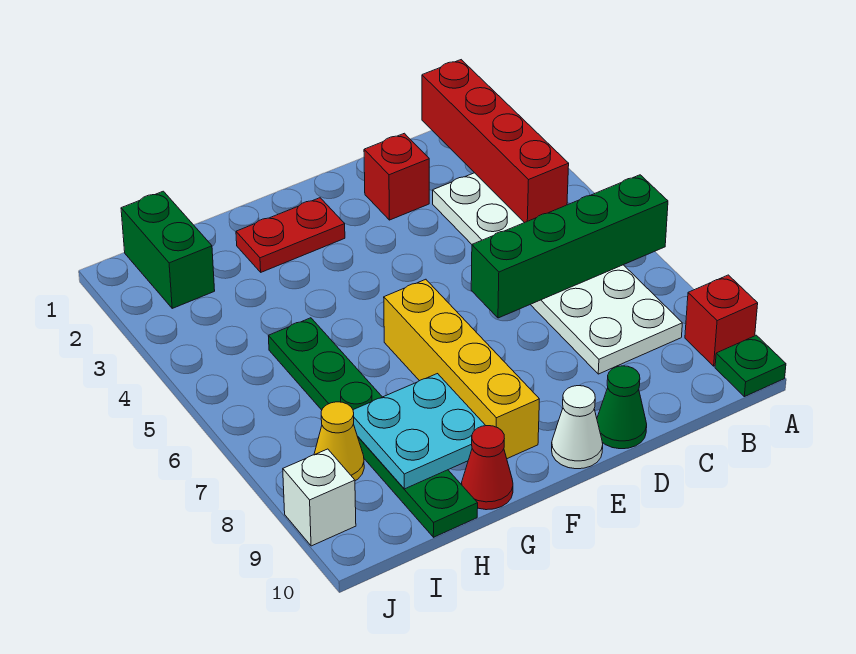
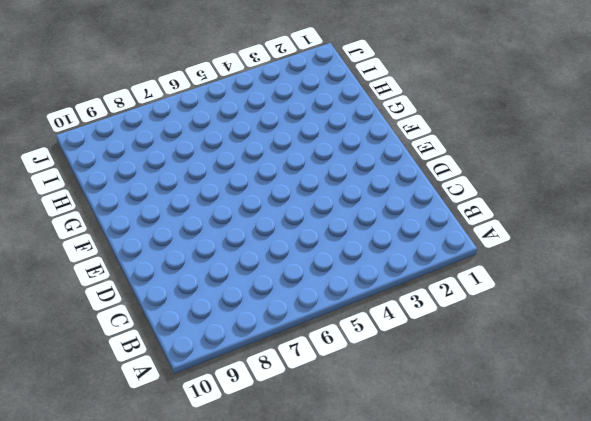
none -> red 1x1 brick [685,275,758,366]
none -> green 1x1 plate [715,335,786,397]
none -> white 2x6 plate [433,173,682,374]

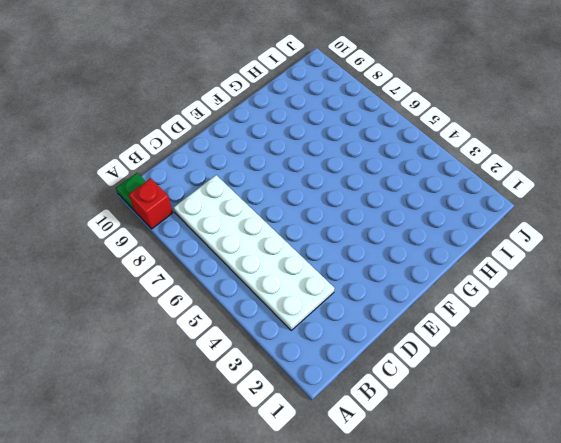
none -> red 1x1 brick [364,133,429,220]
none -> green 1x1 cone [597,366,647,449]
none -> white 1x1 cone [552,386,603,469]

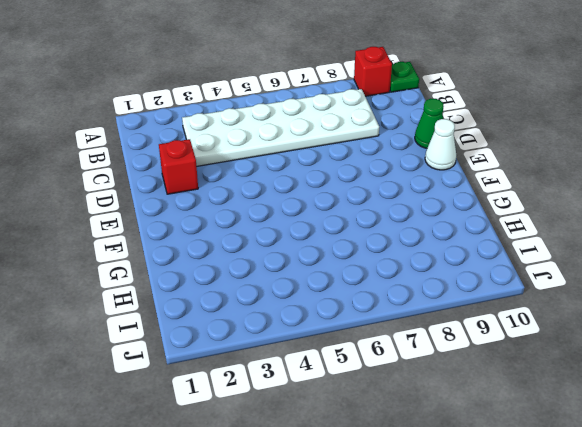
none -> red 1x2 plate [236,198,345,272]
none -> yellow 1x4 brick [384,279,539,459]
none -> red 1x1 cone [462,426,513,510]

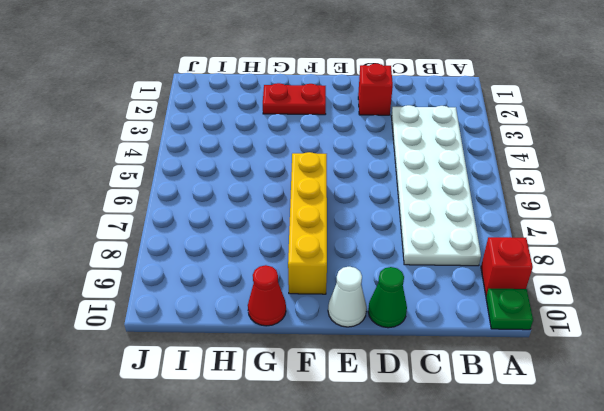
none -> green 1x6 plate [269,318,478,537]
none -> green 1x2 brick [121,191,215,308]
none -> yellow 1x1 cone [314,402,364,481]

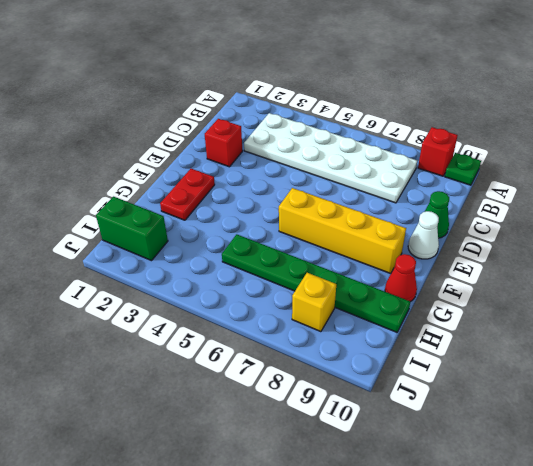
yellow 1x1 brick [292,273,336,332] -> yellow 1x1 cone [314,402,364,481]
none -> white 1x1 brick [283,449,356,546]
none -> green 1x4 brick [471,175,668,318]
none -> red 1x4 brick [422,60,569,223]

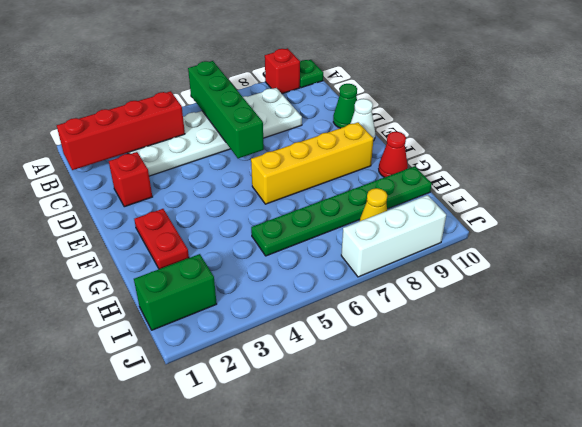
white 1x3 brick [341,195,446,277] -> white 1x1 brick [283,449,356,546]
none -> cyan 2x2 plate [353,374,486,489]

